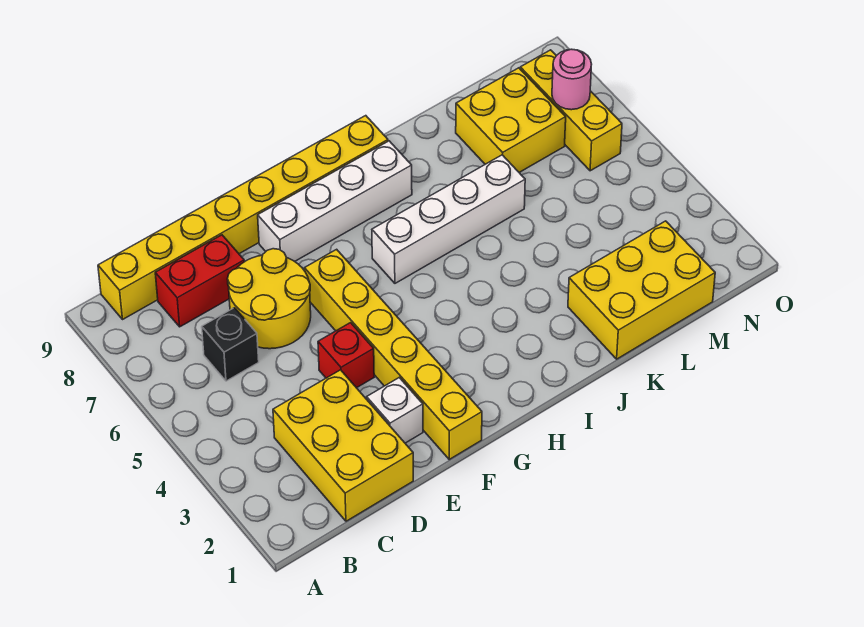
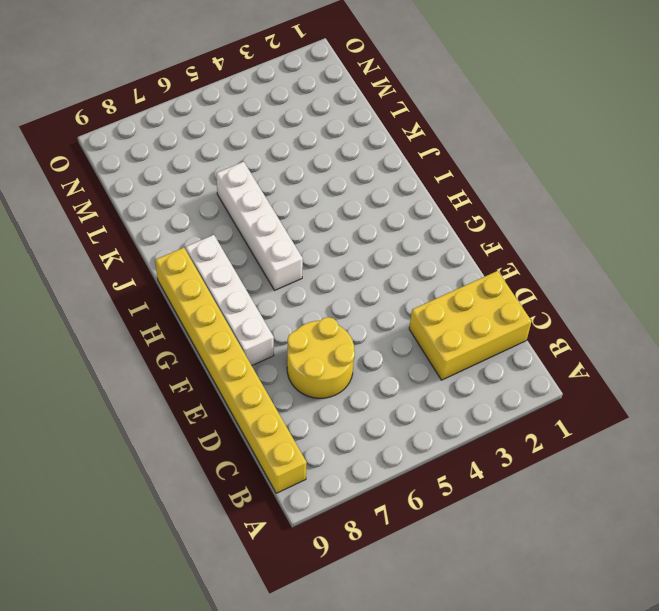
none -> black 1x1 brick [202,308,259,381]
none -> red 1x2 brick [155,235,244,327]
none -> white 1x1 brick [367,378,423,443]

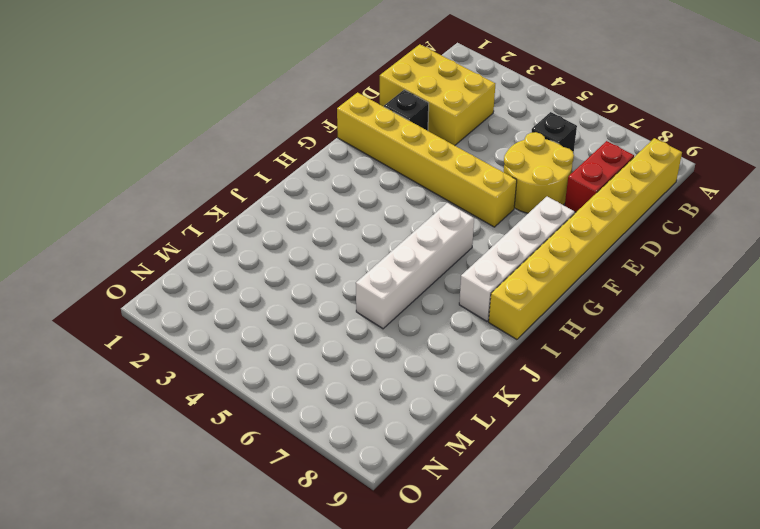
black 1x1 brick [384,90,429,131] -> white 1x1 brick [367,378,423,443]
none -> red 1x1 brick [318,323,374,388]
none -> yellow 2x3 brick [568,221,715,359]
none -> yellow 2x2 brick [456,68,566,172]

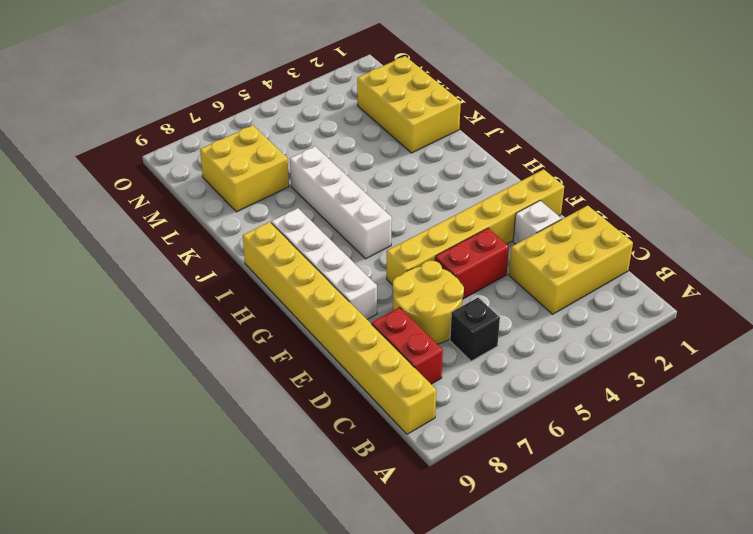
red 1x2 brick [435,228,509,299] -> red 1x1 brick [318,323,374,388]
none -> yellow 1x3 brick [520,50,622,171]
none -> pink 1x1 round brick [552,49,592,110]

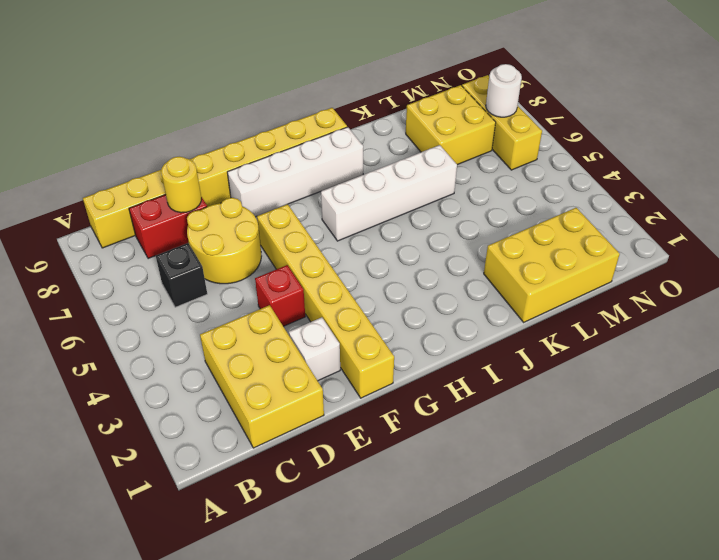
yellow 1x1 round brick [161,157,201,213] -> none
white 1x1 round brick [486,64,522,117] -> pink 1x1 round brick [552,49,592,110]

